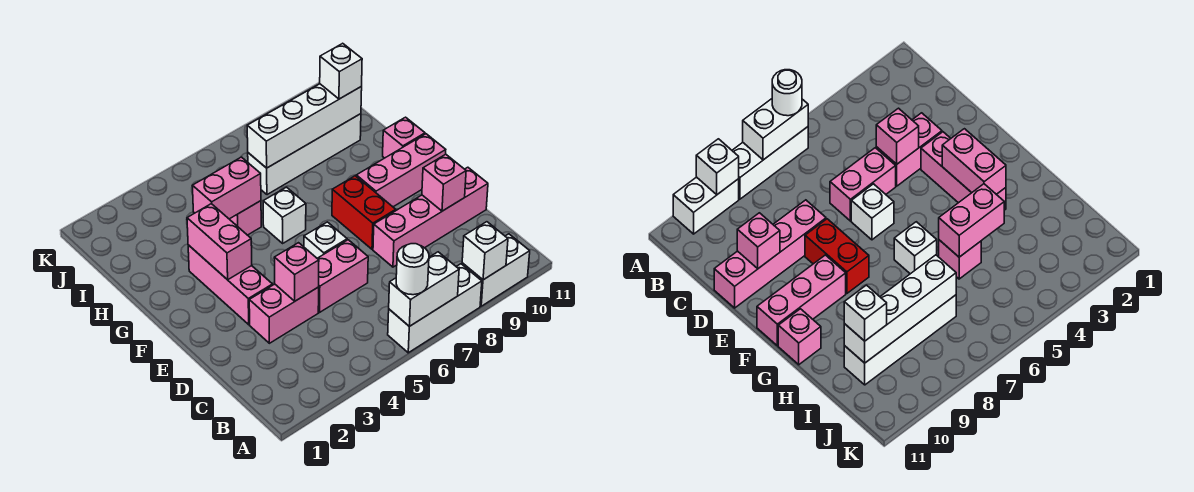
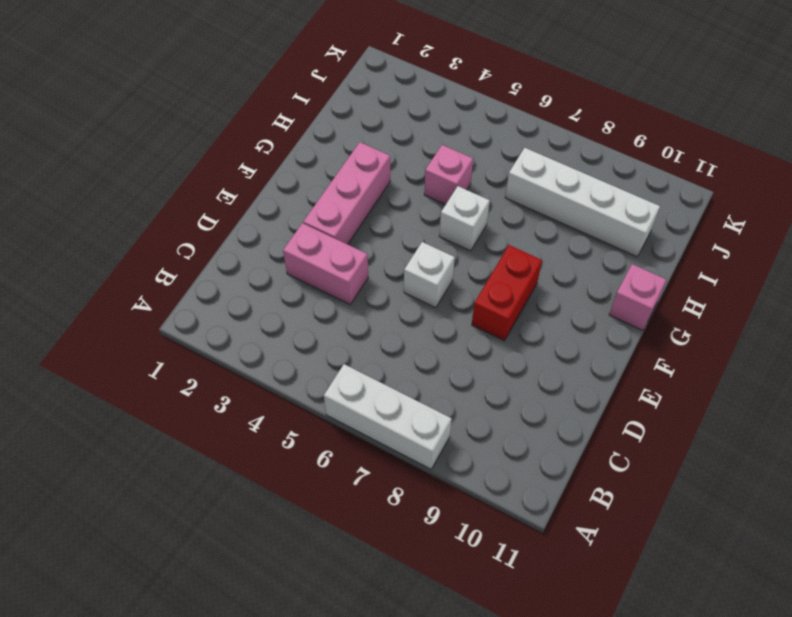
none -> white 1x2 brick [462,234,530,306]
none -> pink 1x2 brick [317,240,368,312]
none -> pink 1x4 brick [373,167,488,267]

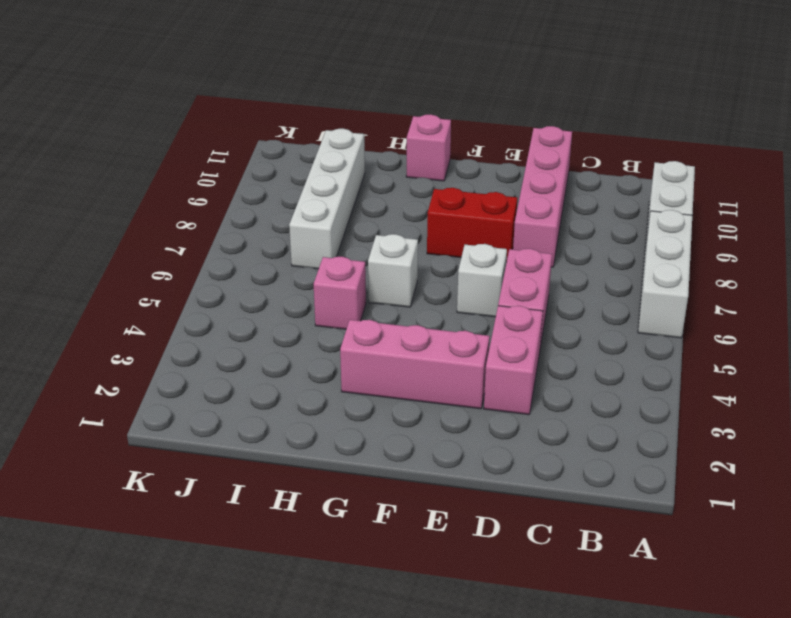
none -> pink 1x3 brick [356,134,446,207]
none -> white 1x2 brick [389,252,459,326]
none -> white 1x1 brick [462,222,508,280]

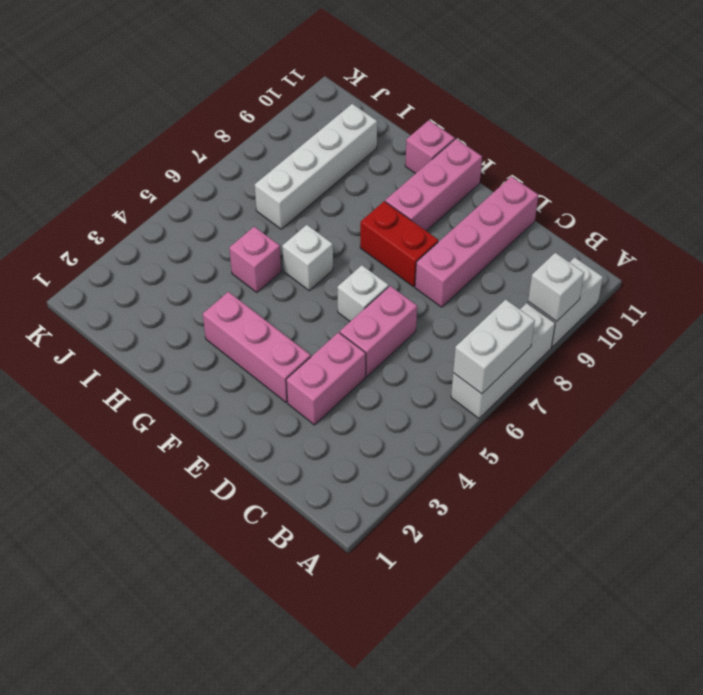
none -> pink 1x1 brick [274,243,319,301]
none -> pink 1x1 brick [422,154,466,211]
none -> pink 1x2 brick [187,204,252,280]

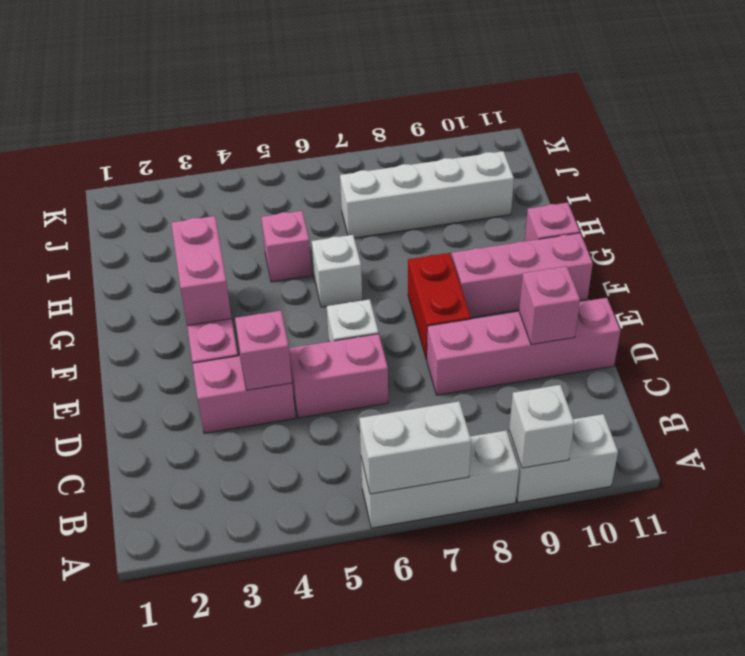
none -> pink 1x2 brick [192,157,261,219]
none -> white 1x4 brick [247,84,362,168]
none -> white 1x1 round brick [396,244,429,295]

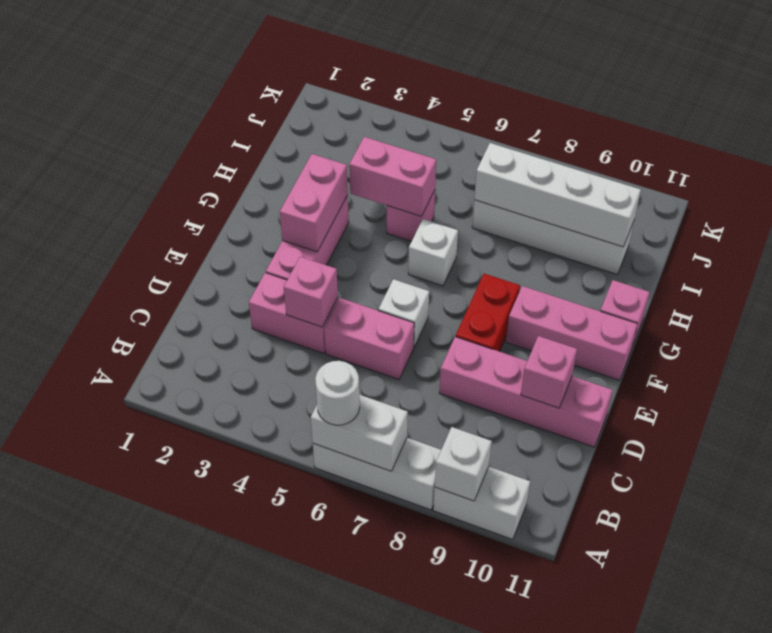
none -> white 1x1 brick [320,43,362,99]

